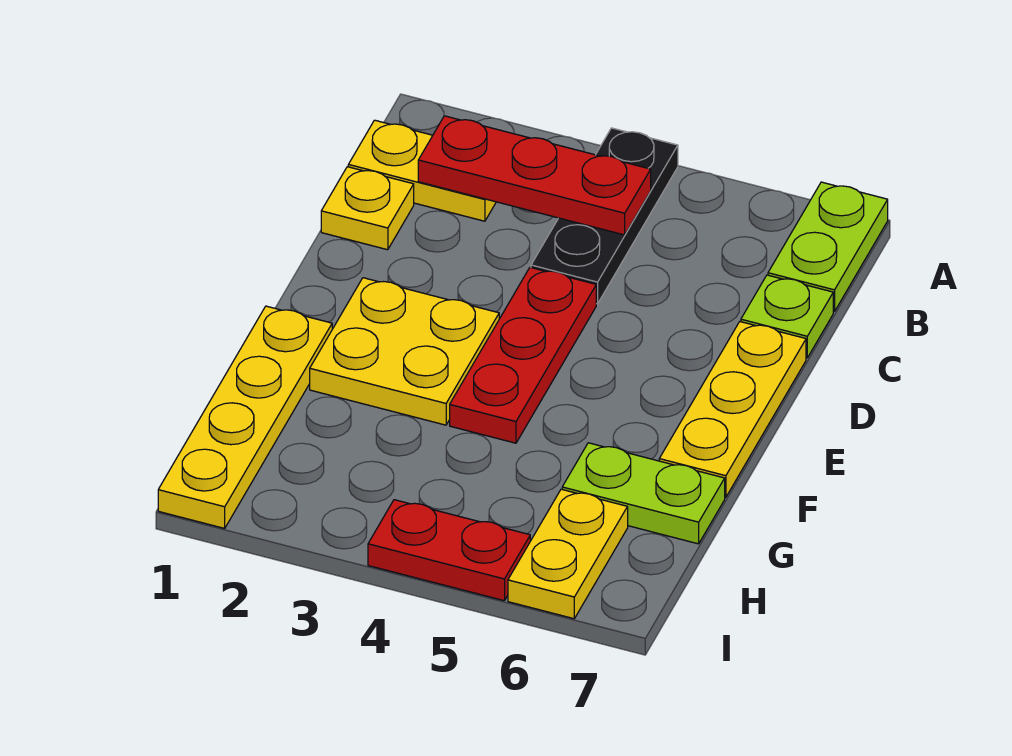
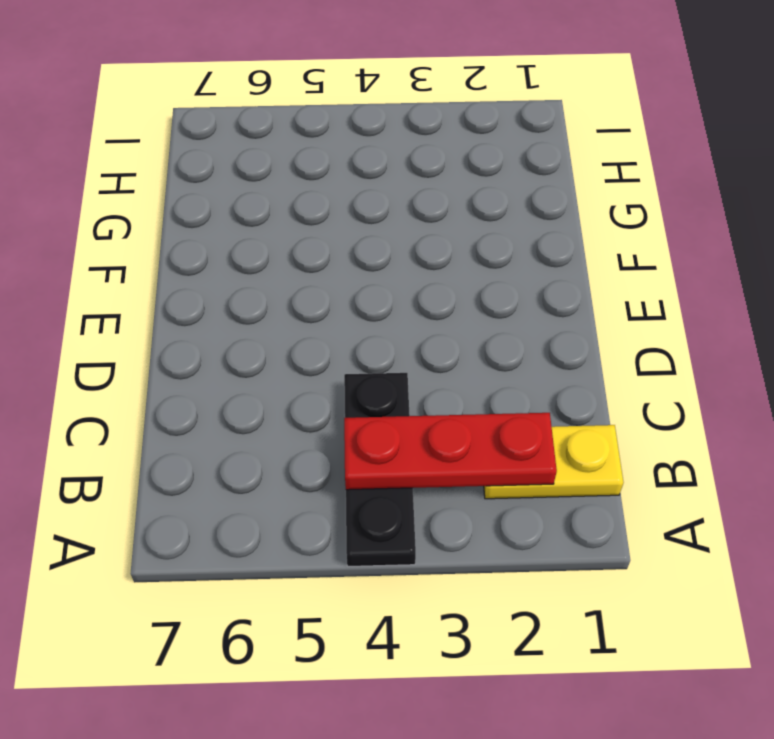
none -> lime 1x2 plate [768,182,888,312]
none -> yellow 1x1 plate [321,167,414,250]
none -> lime 1x1 plate [741,275,833,358]

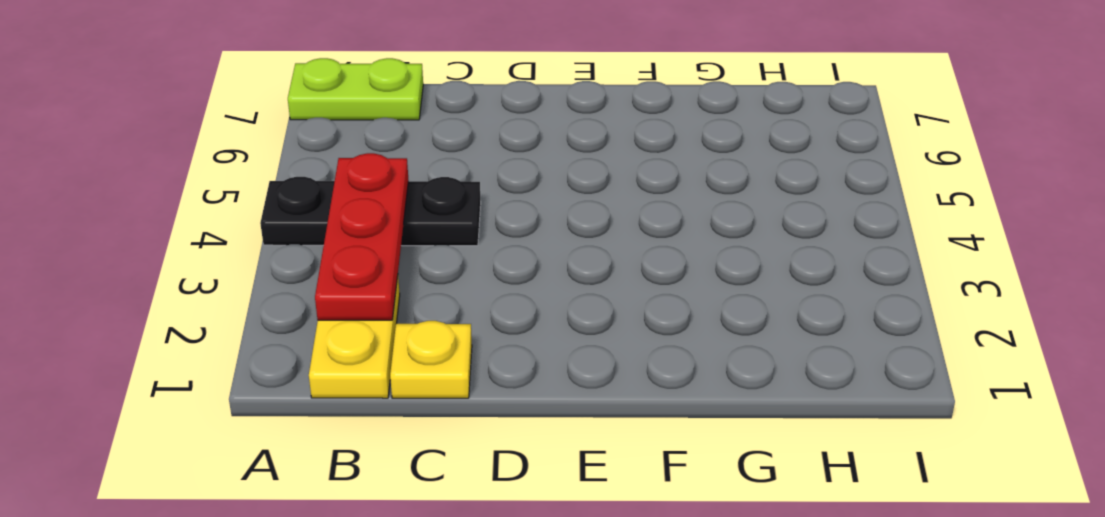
none -> lime 1x1 plate [741,275,833,358]
none -> red 1x3 plate [450,267,596,443]
none -> yellow 1x3 plate [659,322,806,497]

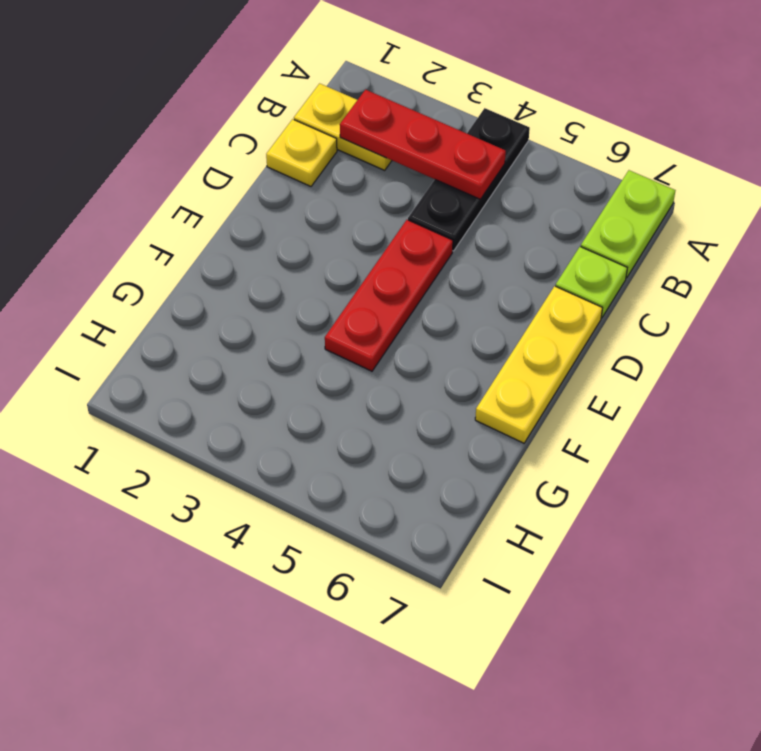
none -> yellow 2x2 plate [310,278,499,425]
none -> yellow 1x4 plate [158,306,332,528]
none -> lime 1x2 plate [562,443,725,544]

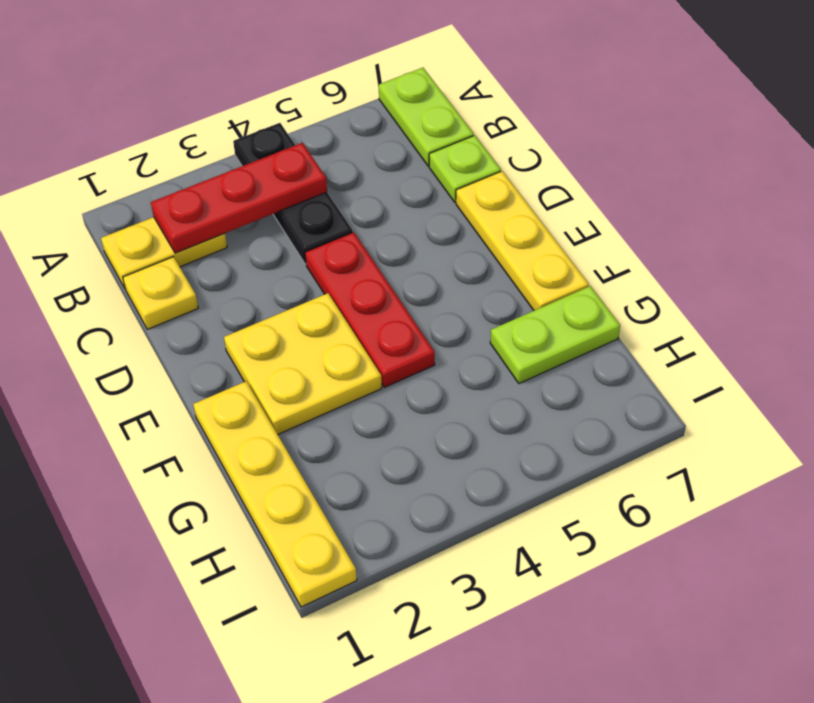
none -> yellow 1x2 plate [508,489,628,619]
none -> red 1x2 plate [368,500,530,601]

